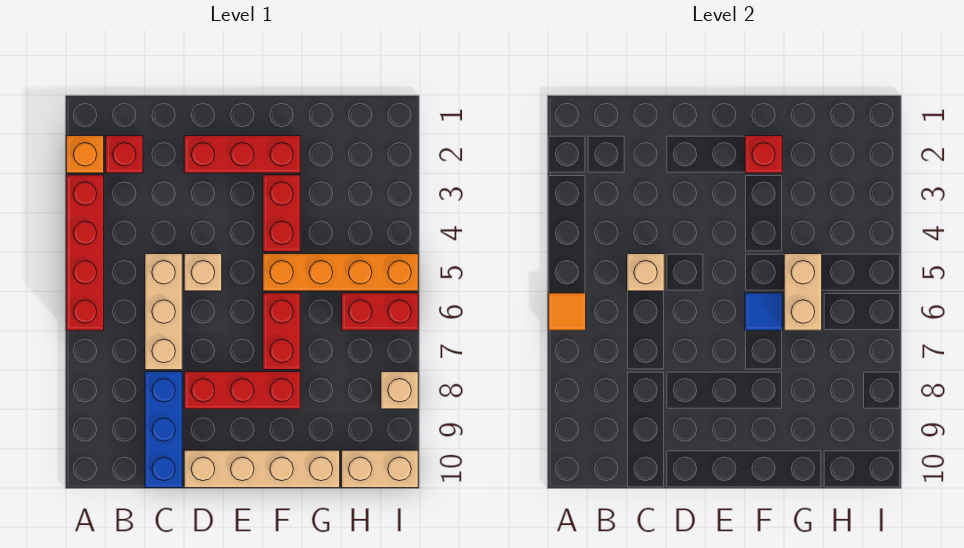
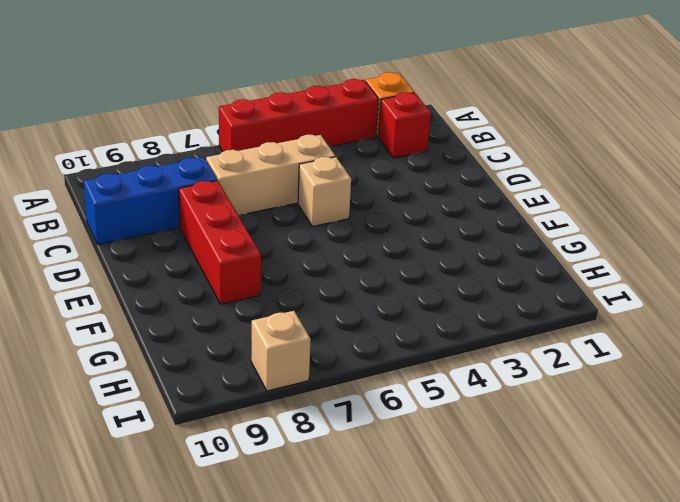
none -> red 1x3 brick [184,136,300,173]
none -> tan 1x4 brick [184,450,340,488]
none -> red 1x2 brick [263,175,300,252]

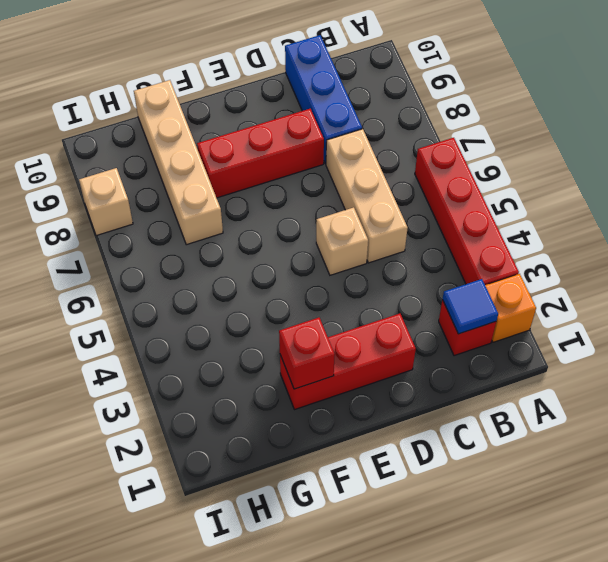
blue 1x1 tile [443,279,498,334] -> blue 1x1 tile moved to [745,293,782,330]
tan 1x4 brick [134,80,223,245] -> tan 1x4 brick turned to [184,450,340,488]
none -> red 1x2 brick [263,175,300,252]
none -> orange 1x4 brick [263,254,418,291]
none -> red 1x2 brick [263,293,300,370]

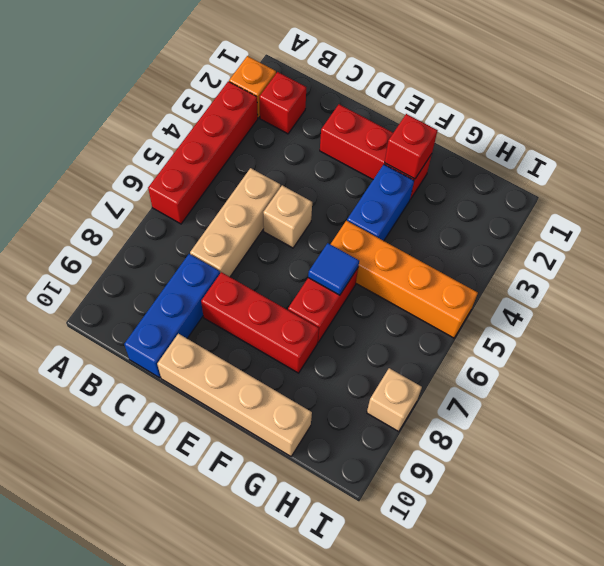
blue 1x2 brick [347,165,414,241] -> red 1x2 brick [263,175,300,252]
none -> red 1x2 brick [342,293,418,330]
none -> tan 1x2 brick [342,450,418,488]
none -> orange 1x1 tile [548,293,586,330]

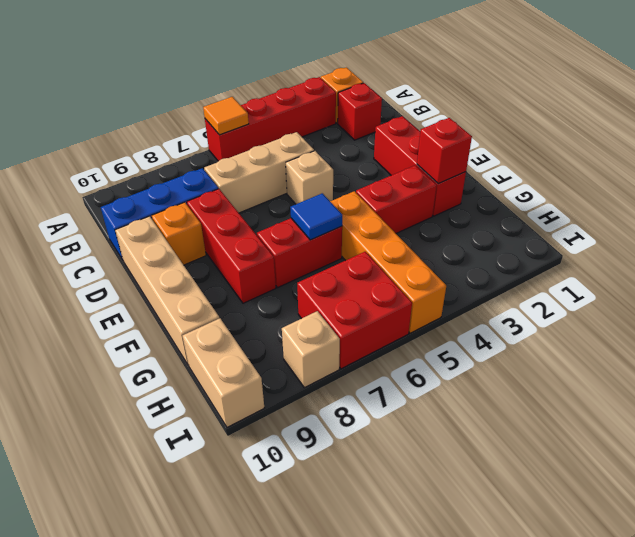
orange 1x1 brick [152,202,206,265] -> none
red 2x2 brick [297,252,412,369] -> red 1x2 brick [342,293,418,330]
none -> tan 1x1 brick [627,254,664,291]
none -> tan 1x2 brick [784,254,822,330]

